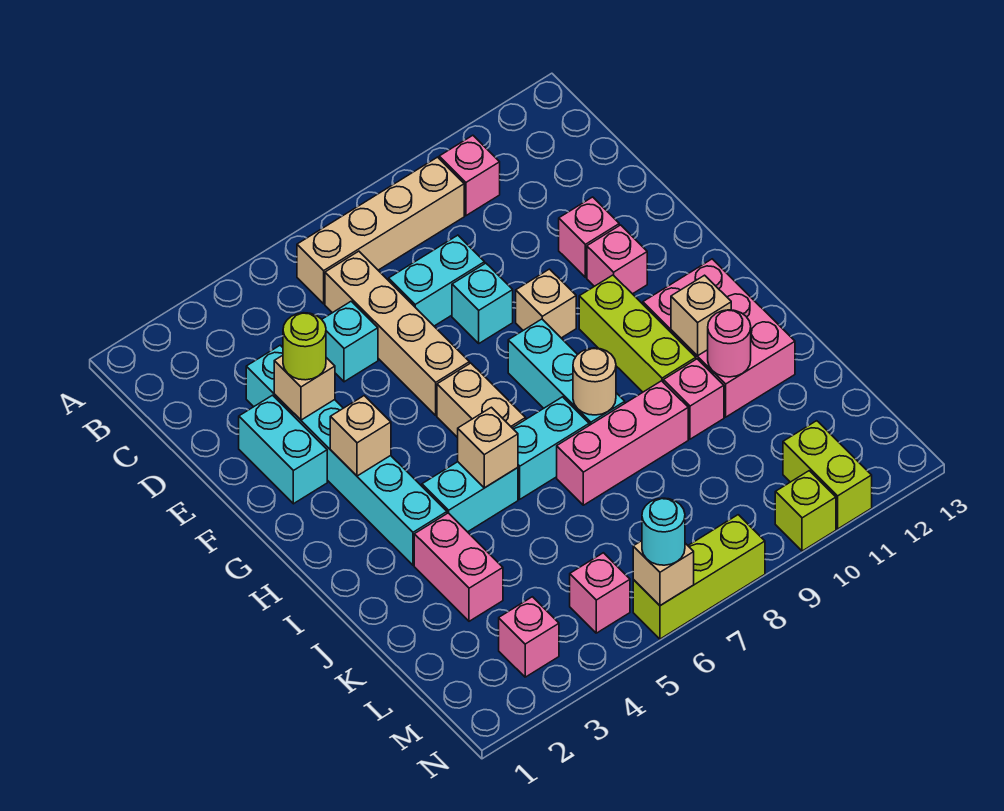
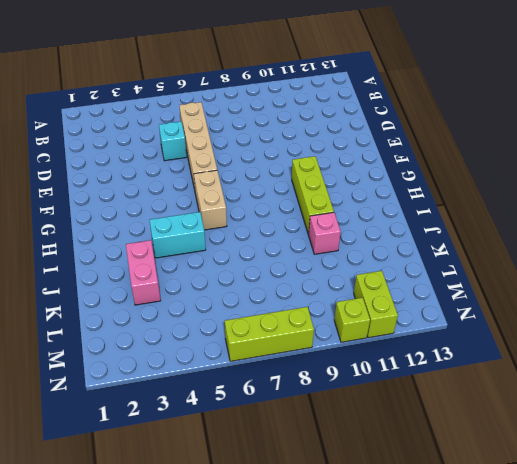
none -> tan 1x4 brick [297,157,464,304]
none -> pink 1x1 brick [439,135,500,216]
none -> cyan 1x6 brick [246,345,447,565]
none -> cyan 1x2 brick [389,235,485,326]

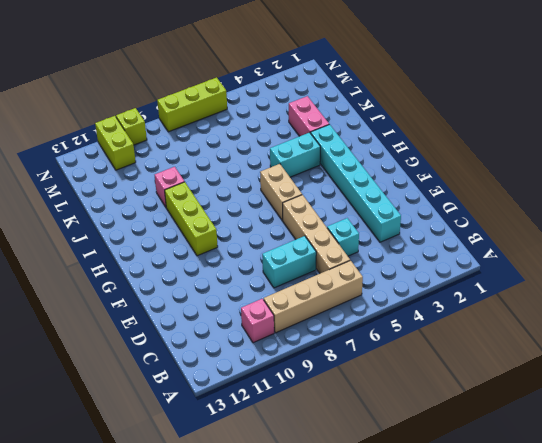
none -> cyan 1x2 brick [239,395,327,504]
none -> cyan 1x1 brick [452,263,513,343]
none -> pink 1x1 brick [559,197,619,278]
none -> tan 1x1 brick [516,269,576,338]

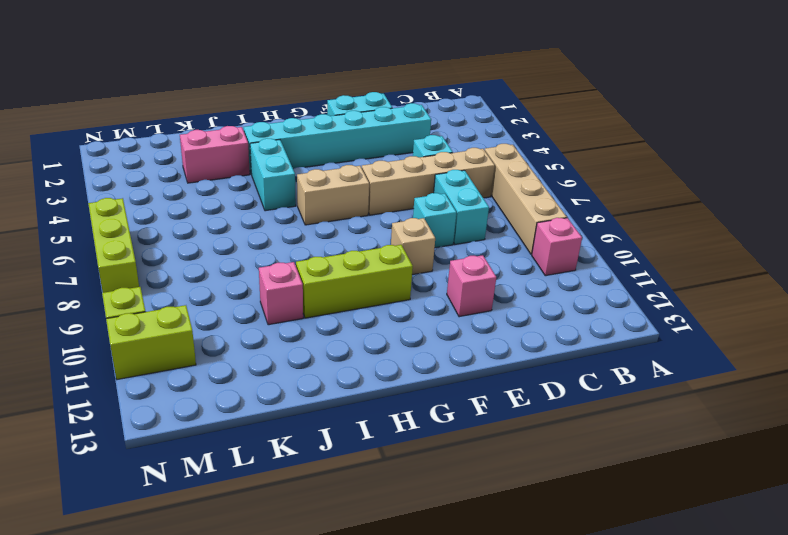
none -> pink 1x1 brick [587,225,647,294]
none -> cyan 1x3 brick [508,319,625,425]
none -> pink 2x3 brick [643,259,795,417]
none -> cyan 1x2 brick [513,397,589,499]

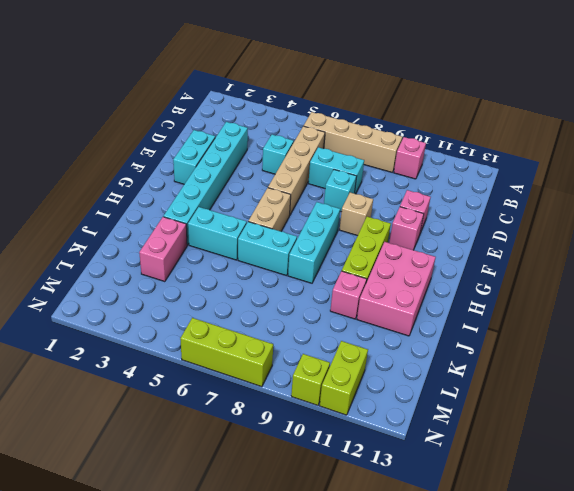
none -> pink 1x3 brick [557,381,688,505]
none -> pink 1x1 brick [499,597,559,677]
none -> pink 1x1 brick [570,553,630,633]
none -> tan 1x1 brick [274,355,335,420]

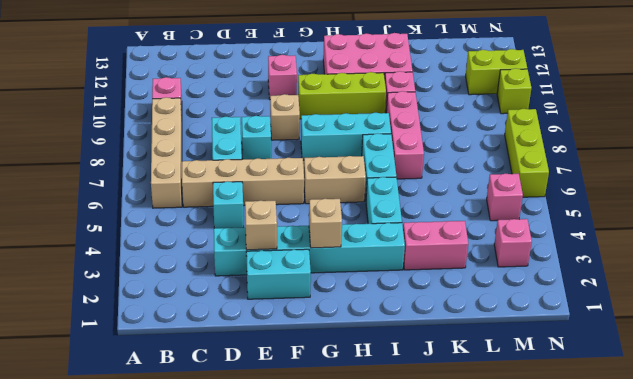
none -> pink 1x1 brick [559,197,619,278]
none -> tan 1x1 brick [458,407,518,488]
none -> tan 1x1 round brick [573,348,616,415]
none -> tan 1x1 brick [671,275,731,356]

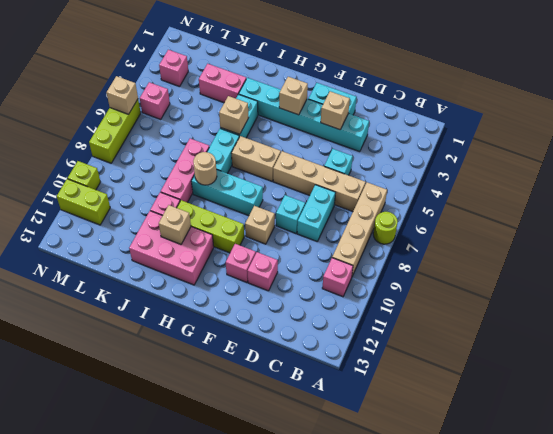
lime 1x1 round brick [373,212,398,244] -> lime 1x1 round brick moved to [283,313,326,380]
none -> pink 1x1 round brick [708,310,751,377]
none -> cyan 1x1 round brick [642,498,685,565]

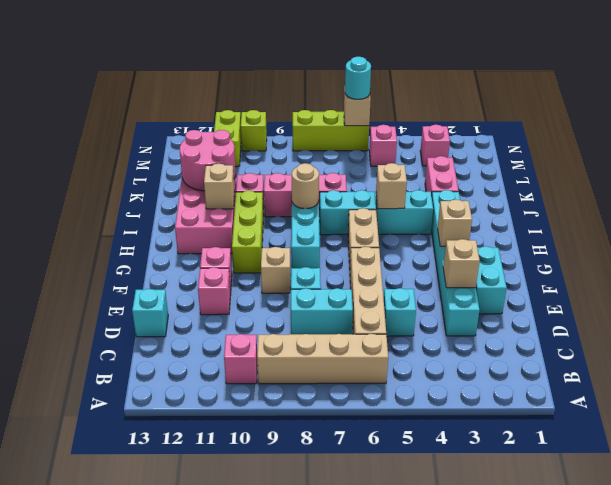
cyan 1x1 brick [132,289,168,337] -> none
pink 2x2 round brick [180,130,236,191] -> pink 1x1 round brick [708,310,751,377]
none -> lime 1x1 round brick [283,313,326,380]

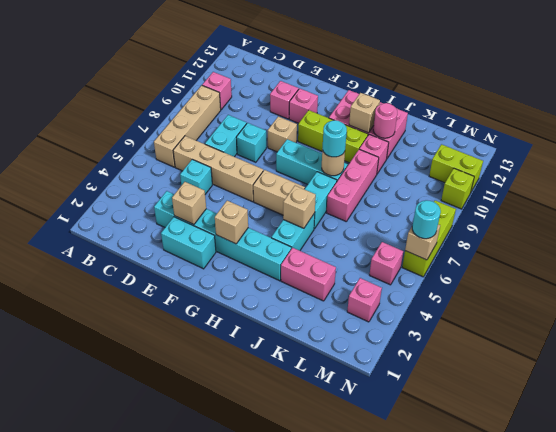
cyan 1x1 round brick [323,120,347,157] -> none
none -> lime 1x1 round brick [283,313,326,380]

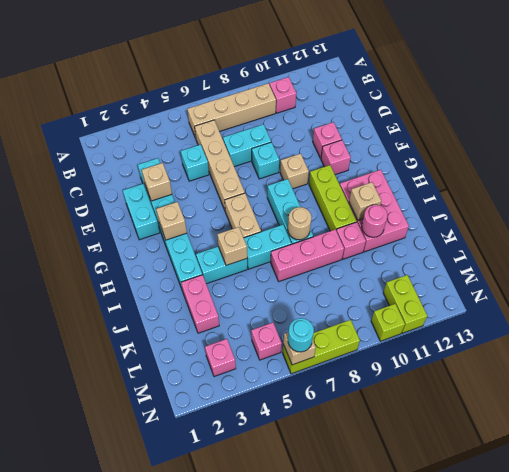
none -> lime 1x1 round brick [283,313,326,380]

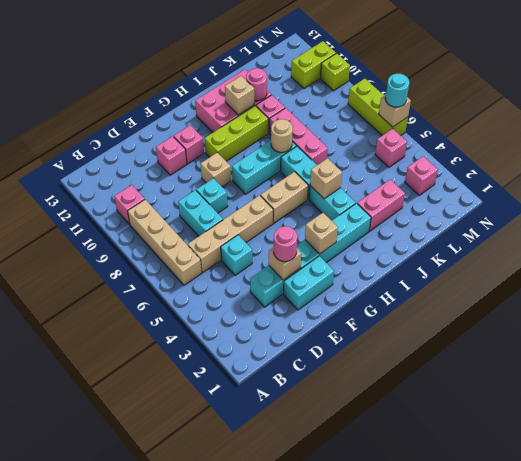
pink 1x1 round brick [274,226,297,261] -> lime 1x1 round brick [283,313,326,380]

